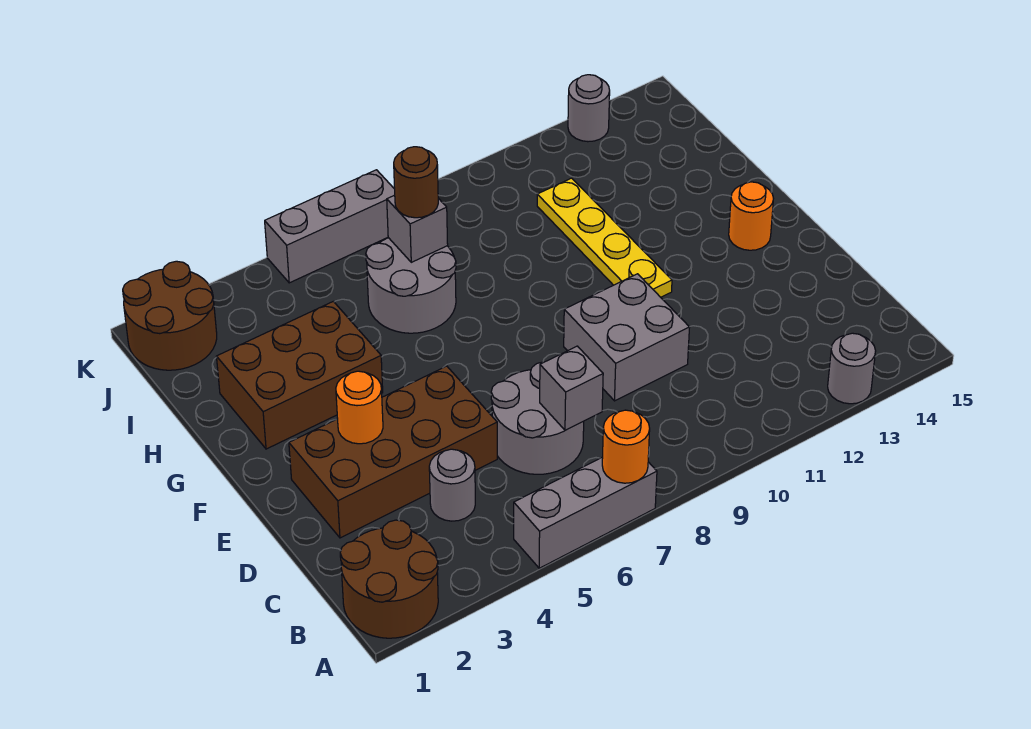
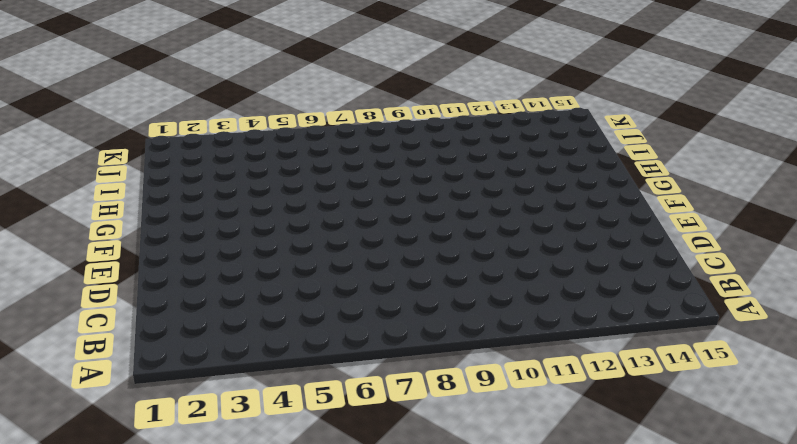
none -> brown 2x2 round brick [340,520,438,638]
none -> grey 1x3 brick [514,457,657,568]
none -> grey 1x1 round brick [828,333,876,404]

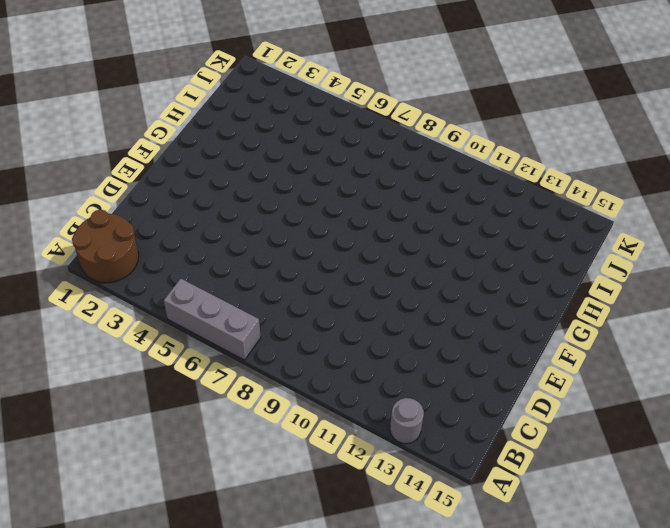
none -> grey 1x1 round brick [429,449,475,521]
none -> grey 2x2 round brick [491,362,584,474]
none -> brown 2x4 brick [289,366,497,538]

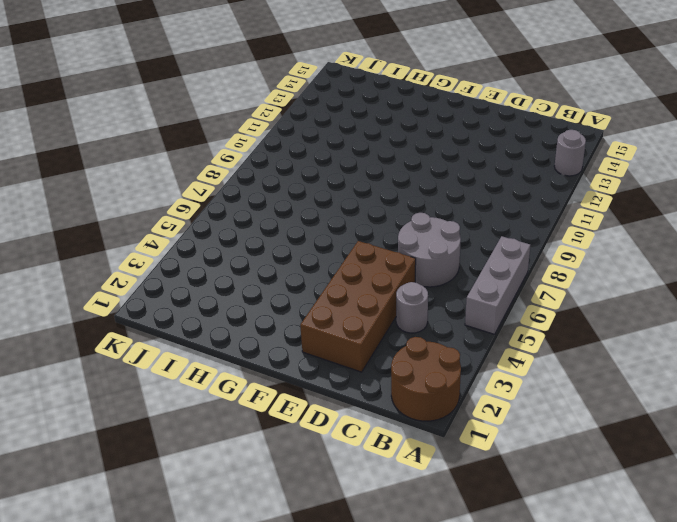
none -> grey 2x2 brick [564,274,690,401]
none -> yellow 1x4 plate [537,178,672,297]
none -> orange 1x1 round brick [729,182,774,250]

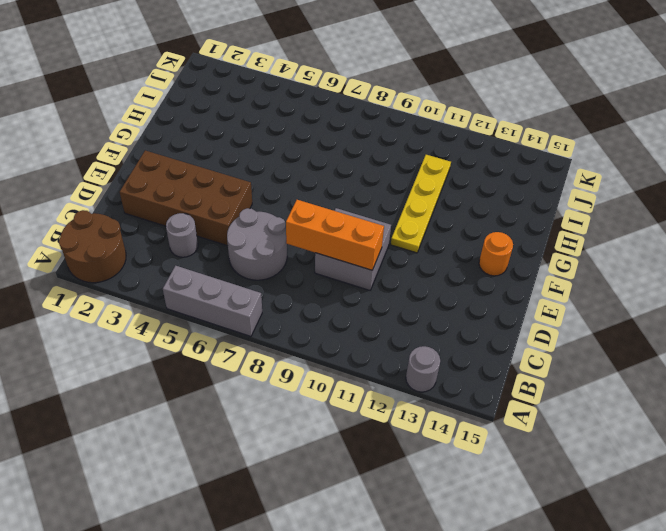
orange 1x3 brick [286,200,384,270] -> none
none -> brown 2x3 brick [217,301,383,449]
none -> grey 2x2 round brick [366,238,456,333]
none -> brown 2x2 round brick [123,261,217,370]

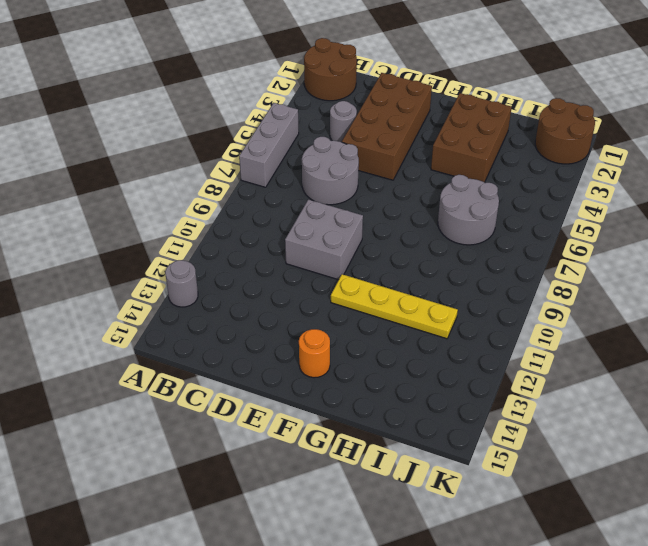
none -> grey 1x3 brick [265,170,395,283]
none -> grey 1x1 round brick [568,75,610,142]
none -> orange 1x1 round brick [602,410,650,483]

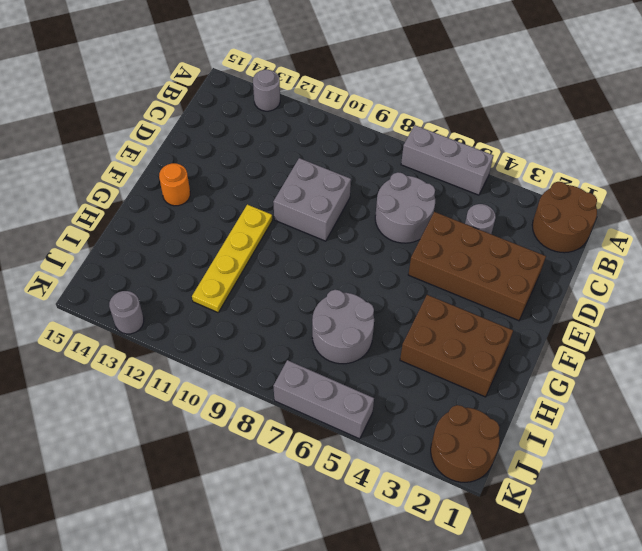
none -> orange 1x1 round brick [602,410,650,483]
none -> grey 1x1 brick [540,346,603,430]
none -> orange 1x1 round brick [336,371,383,444]

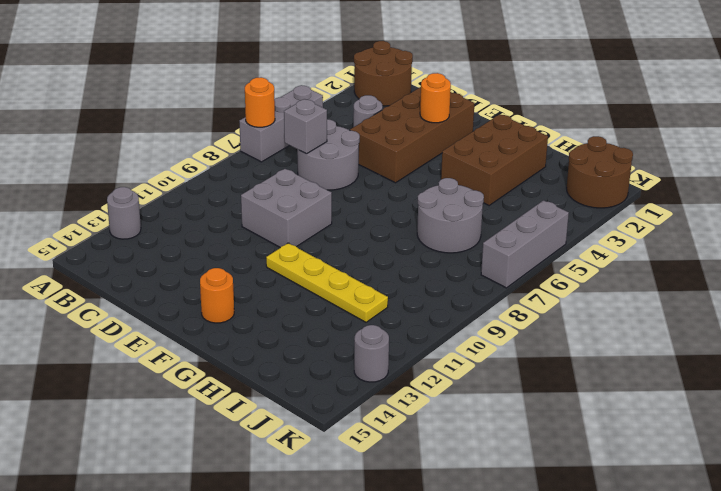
none -> grey 1x1 brick [387,195,448,262]
none -> brown 1x1 round brick [394,147,438,218]

